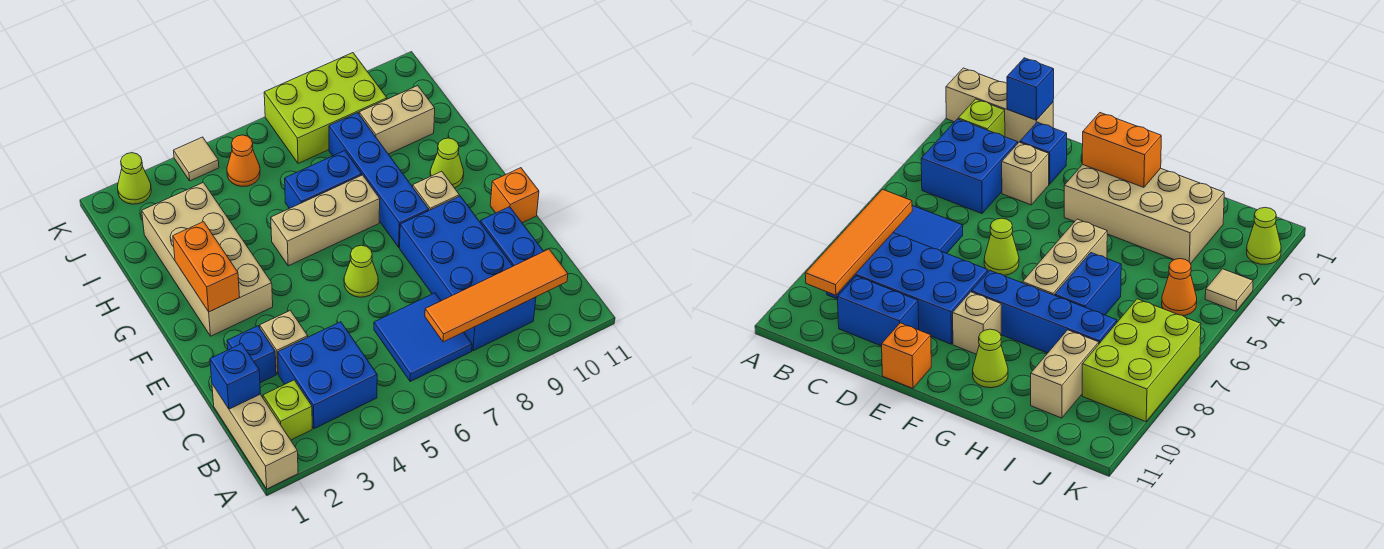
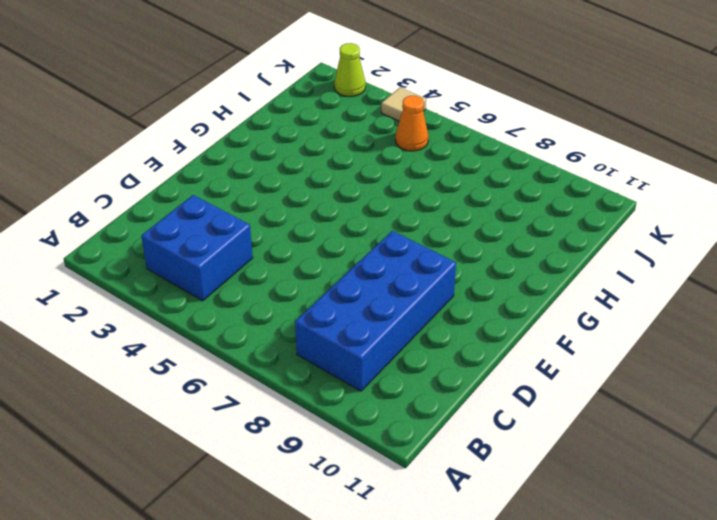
none -> tan 1x3 brick [212,384,298,489]
none -> lime 1x1 brick [263,380,312,440]
none -> blue 2x2 tile [374,293,472,381]

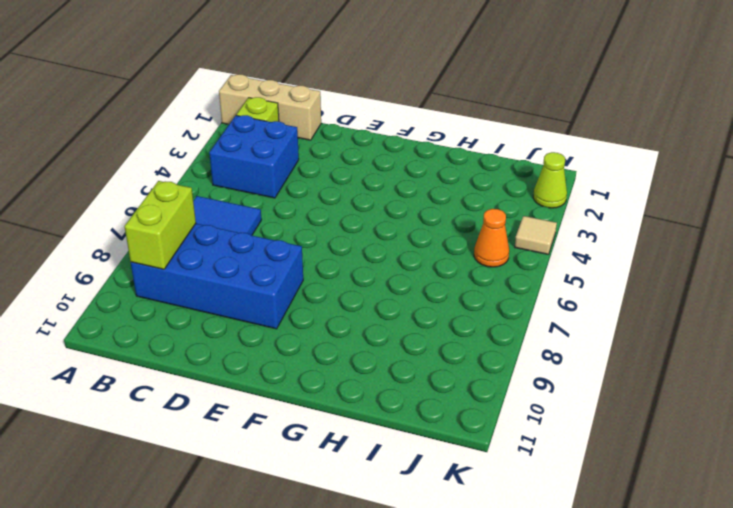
lime 1x2 brick [124,181,196,269] -> orange 1x4 tile [425,249,568,342]
none -> blue 1x2 brick [480,207,544,266]
none -> blue 1x1 brick [227,326,276,383]
none -> tan 1x1 brick [260,310,308,374]

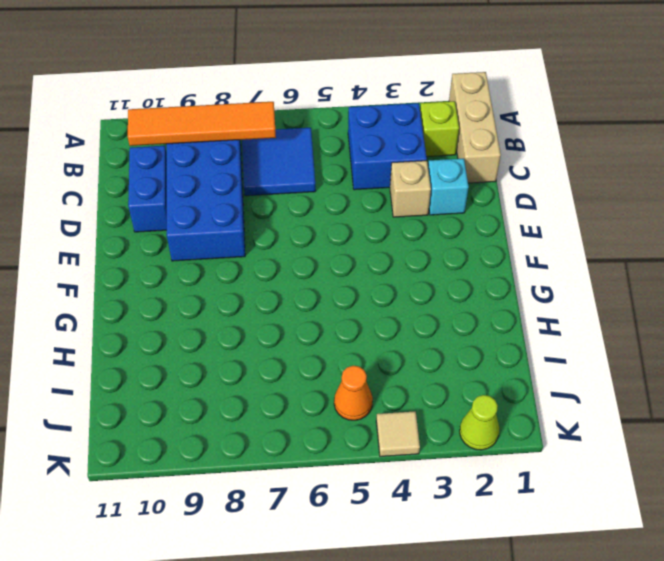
cyan 1x1 brick [428,159,469,215] -> blue 1x1 brick [227,326,276,383]
none -> lime 1x1 cone [344,245,378,297]
none -> orange 1x1 brick [490,168,539,223]
none -> tan 2x4 brick [142,182,273,336]

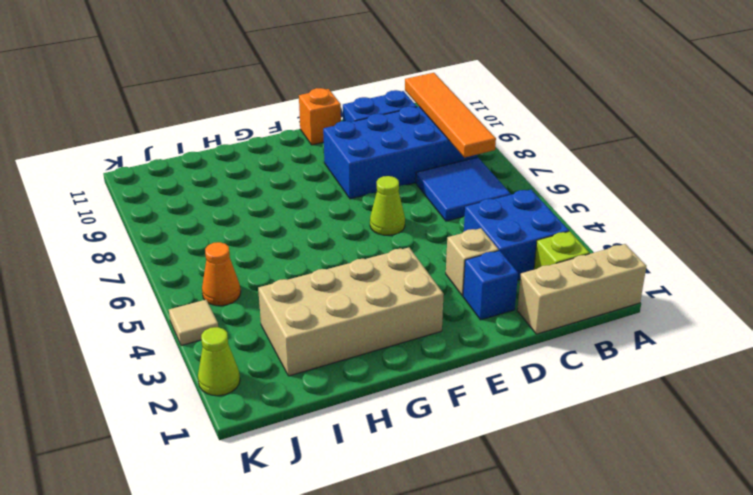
none -> blue 1x4 brick [329,113,429,247]
none -> tan 1x1 brick [413,171,459,210]
none -> tan 1x3 brick [271,175,380,266]

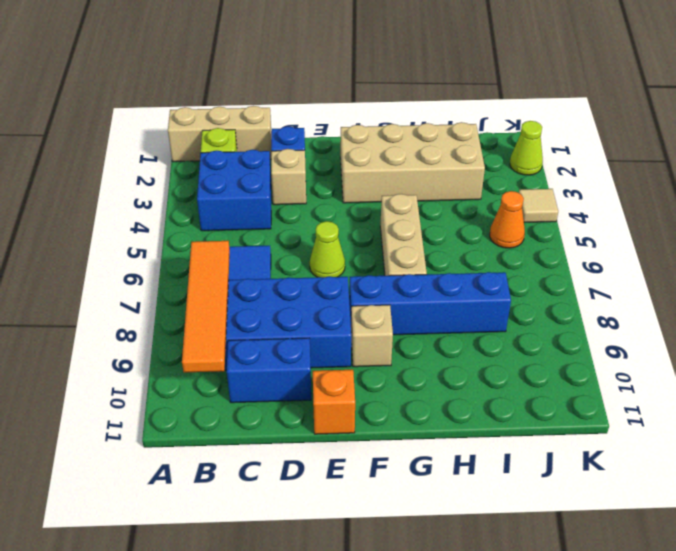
none -> lime 1x1 cone [430,138,464,188]
none -> blue 1x2 brick [285,151,362,209]
none -> tan 1x2 brick [359,86,435,154]

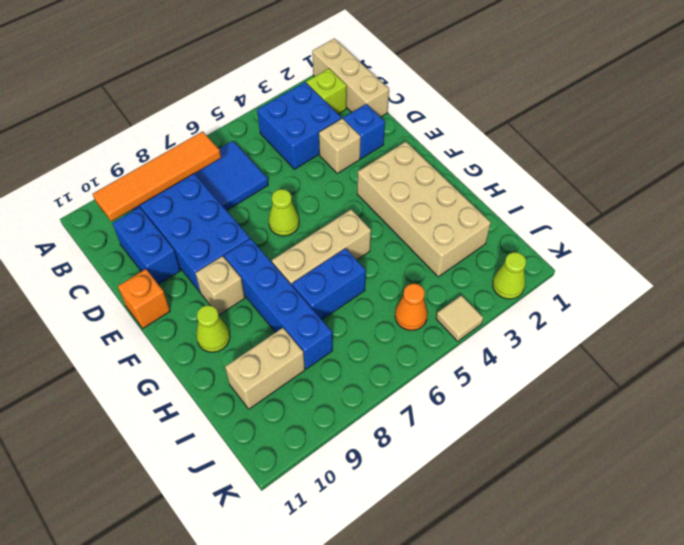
none -> lime 2x3 brick [264,53,387,164]
none -> blue 1x1 brick [210,344,261,409]
none -> orange 1x2 brick [173,222,240,312]

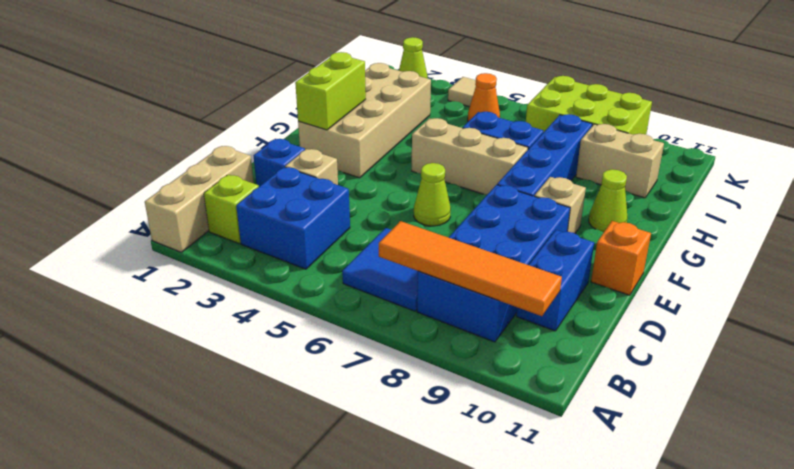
lime 1x2 brick [295,52,366,130] -> orange 1x2 brick [173,222,240,312]
none -> blue 1x1 brick [210,344,261,409]

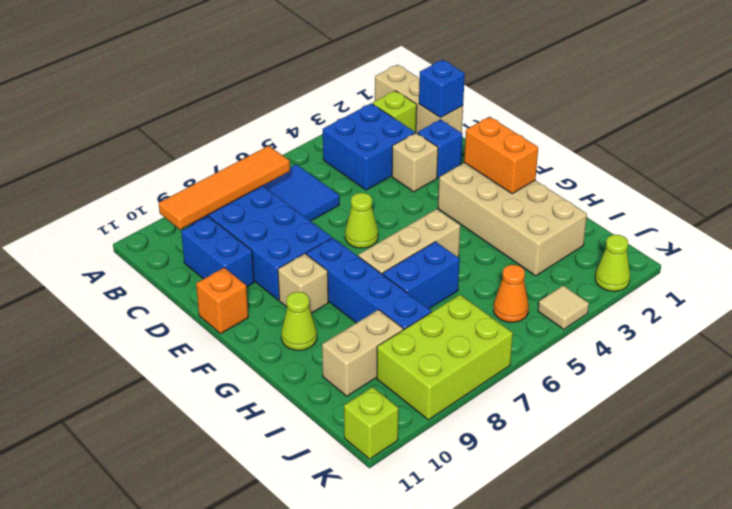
lime 1x1 brick [344,387,399,459] -> none

